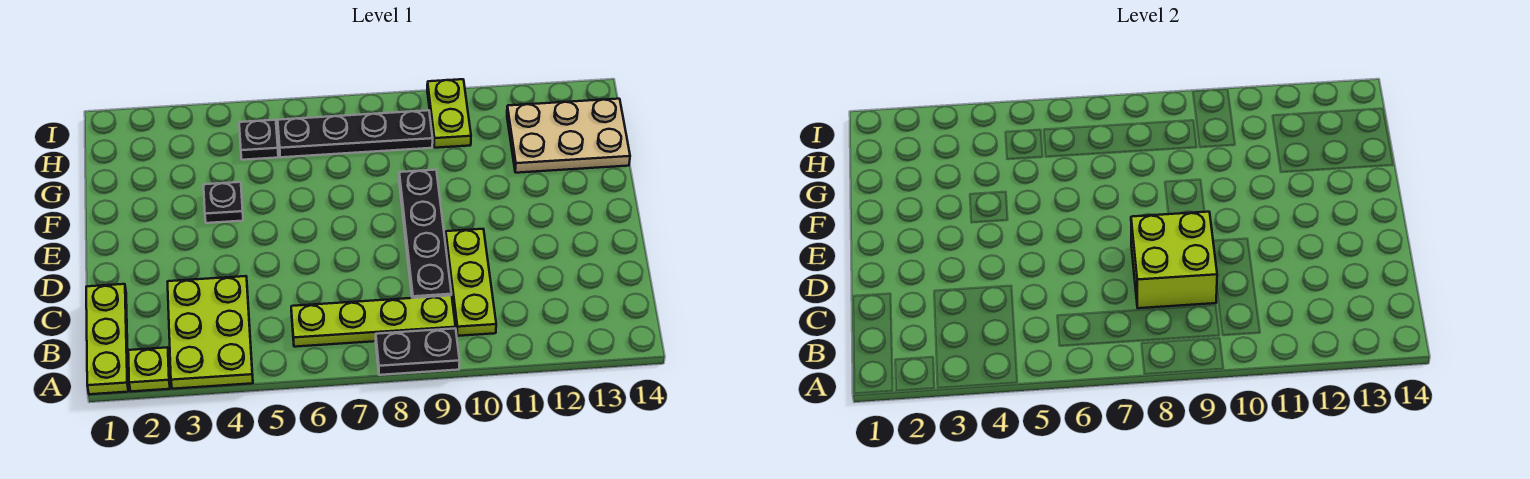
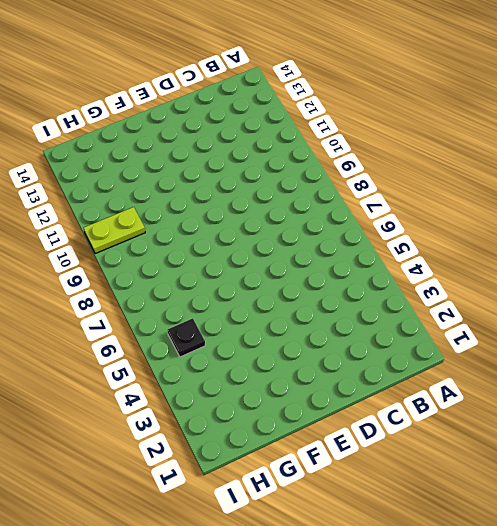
none -> lime 1x3 plate [86,284,128,394]
none -> lime 1x1 plate [128,347,170,392]
none -> lime 2x3 plate [168,276,253,389]

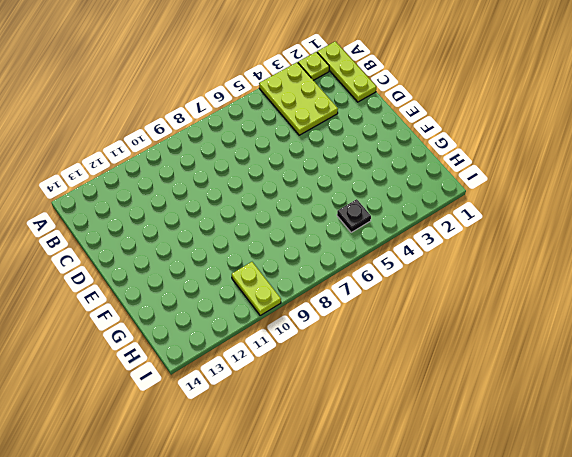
none -> black 1x2 plate [376,328,460,375]
none -> lime 1x4 plate [291,295,456,347]
none -> lime 1x3 plate [446,229,496,336]

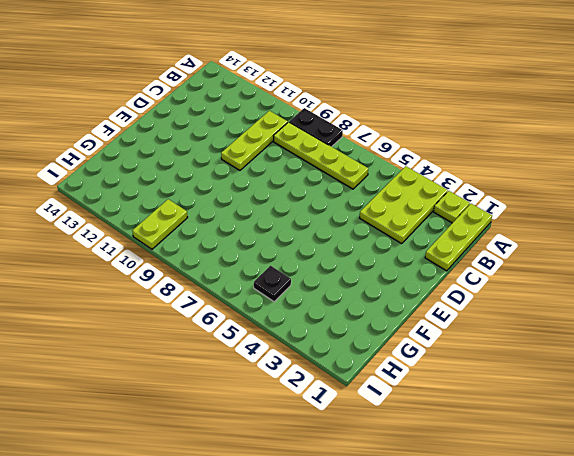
none -> black 1x4 plate [399,170,451,298]
none -> black 1x1 plate [204,182,243,223]
none -> tan 2x3 plate [507,99,630,173]

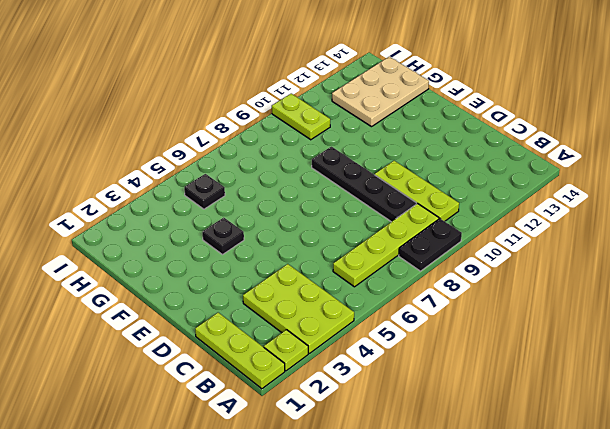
none -> black 1x4 plate [278,110,433,157]
none -> lime 2x2 brick [1131,212,1217,308]

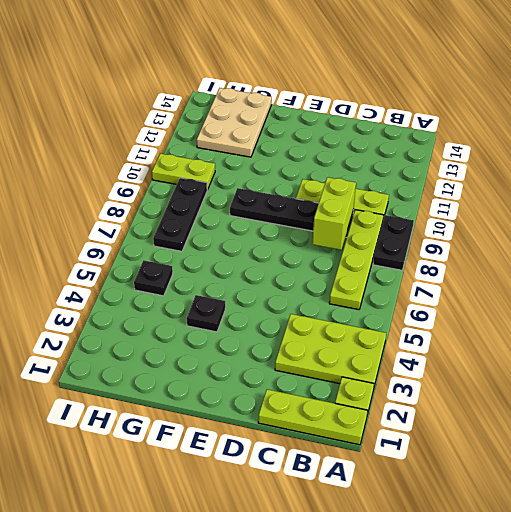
lime 1x2 brick [312,177,356,250] -> lime 2x2 brick [1131,212,1217,308]
black 1x3 plate [153,178,207,251] -> black 1x4 plate [278,110,433,157]

